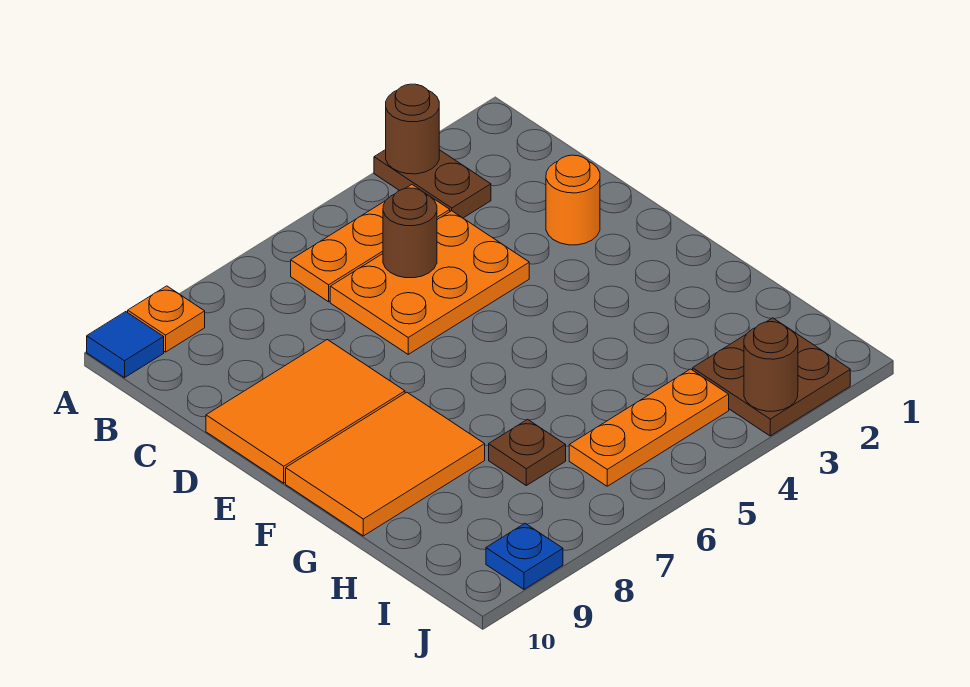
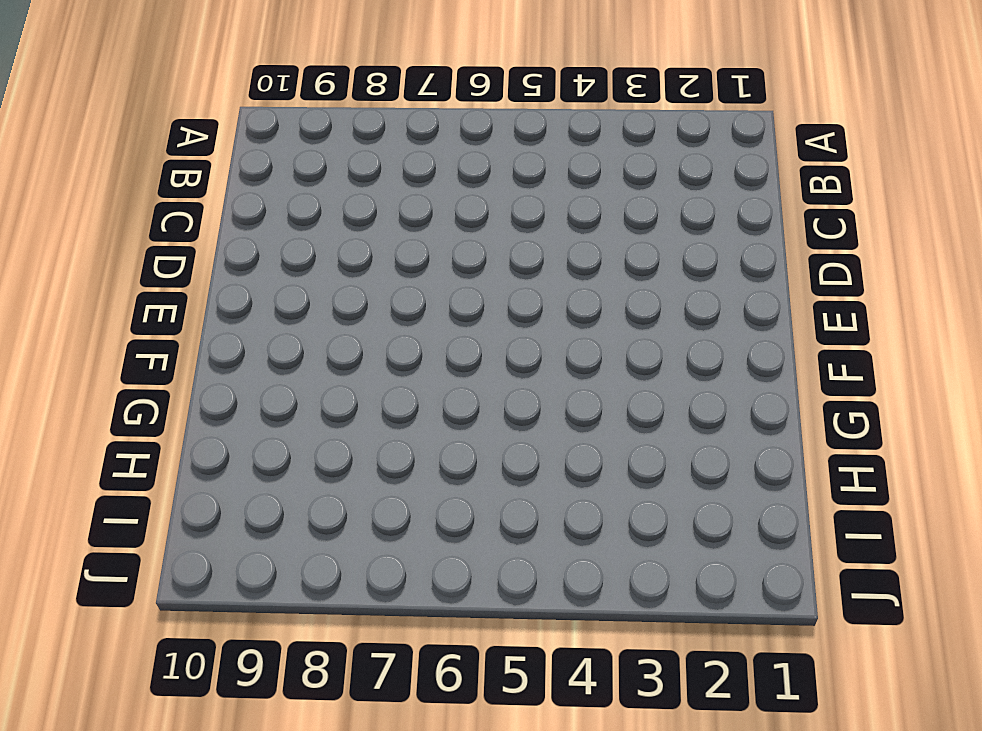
none -> brown 1x2 plate [374,150,491,218]
none -> orange 1x1 plate [128,286,205,352]
none -> blue 1x1 tile [87,312,164,378]

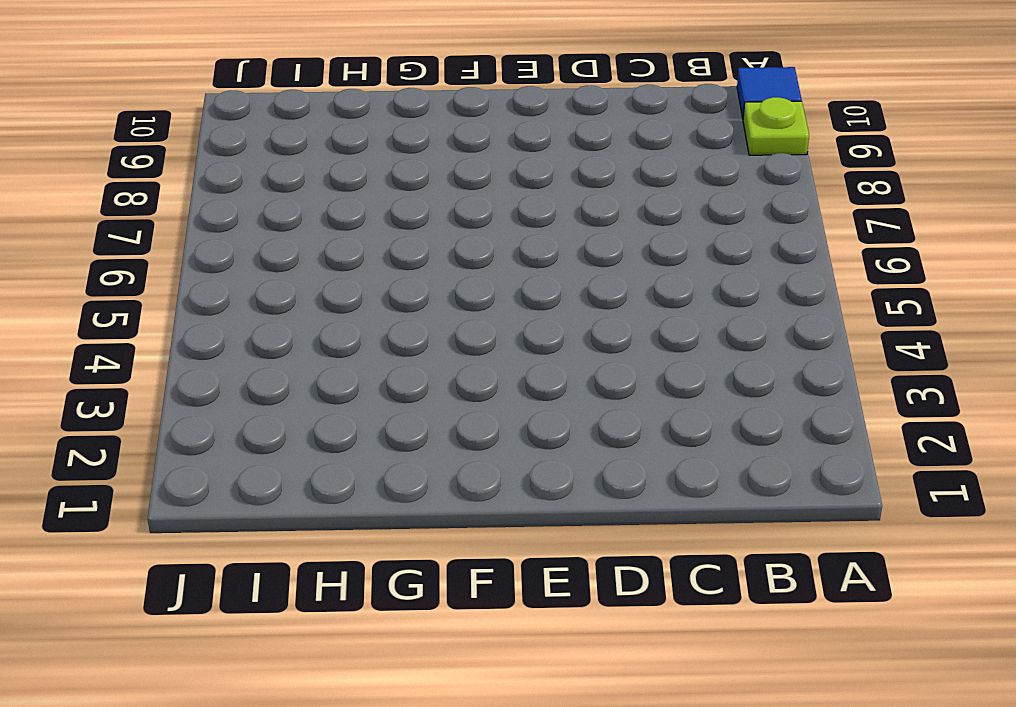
lime 1x1 plate [743,97,809,155] -> orange 1x1 plate [128,286,205,352]
none -> brown 1x2 plate [374,150,491,218]
none -> orange 1x3 plate [291,185,450,302]
none -> orange 2x3 plate [330,211,529,354]

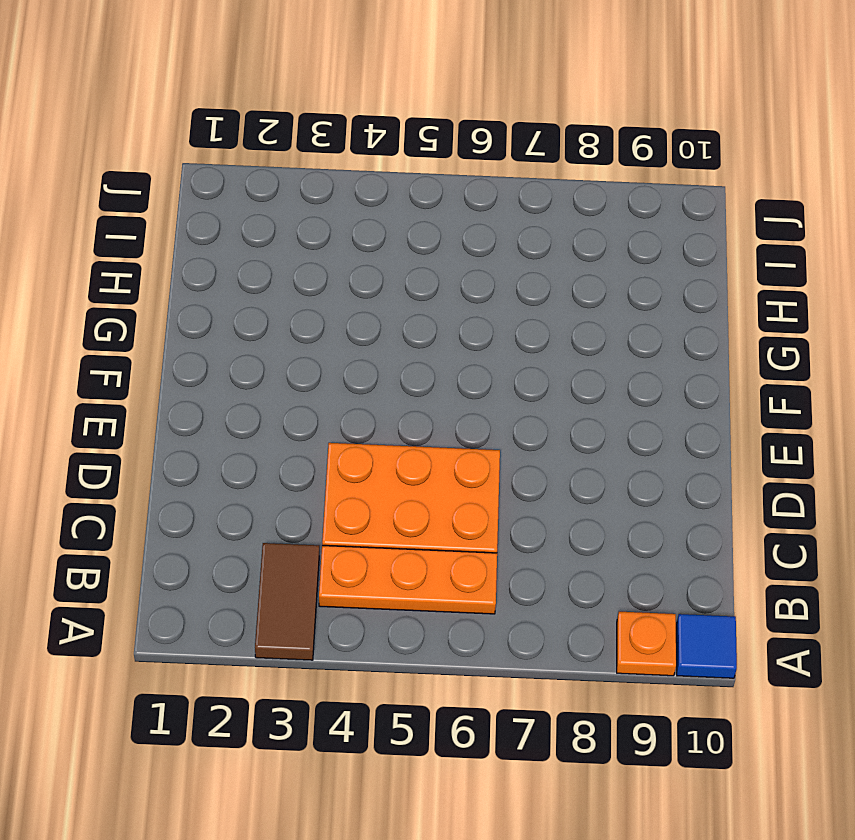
brown 1x2 tile [255,543,319,660] -> brown 1x2 plate [374,150,491,218]
none -> orange 1x1 round brick [546,155,600,245]
none -> orange 2x3 tile [206,340,405,483]
none -> orange 2x3 tile [286,392,485,536]

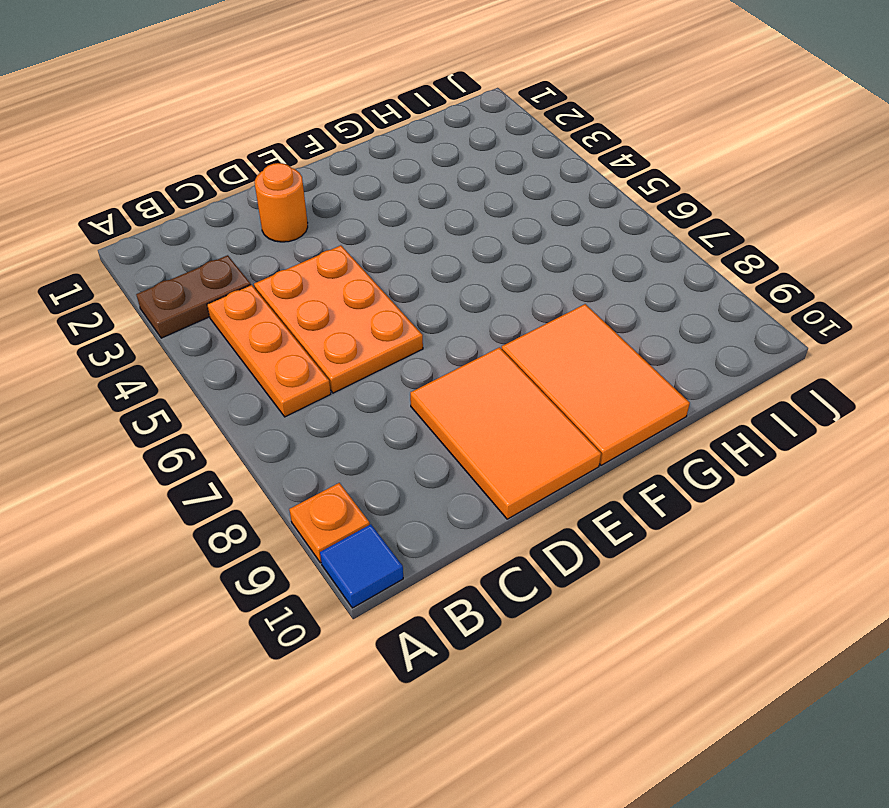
none -> brown 1x1 plate [489,419,566,486]
none -> brown 2x2 plate [693,318,850,436]
none -> orange 1x3 plate [569,369,729,486]

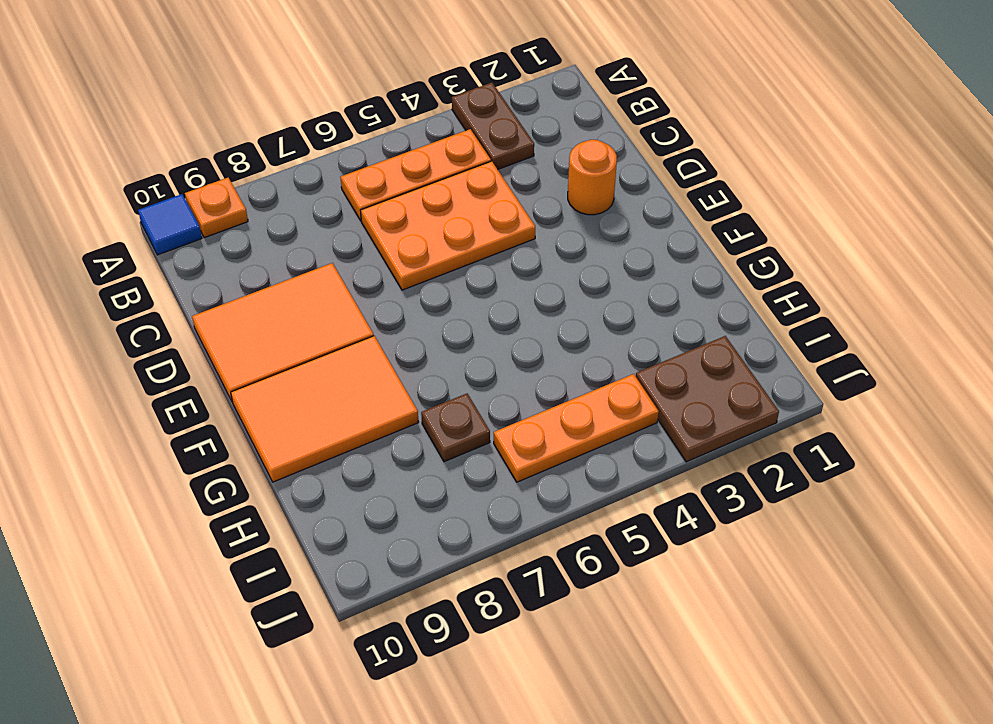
none -> blue 1x1 plate [486,523,563,589]
none -> brown 1x1 round brick [386,84,439,174]
none -> brown 1x1 round brick [383,188,437,278]

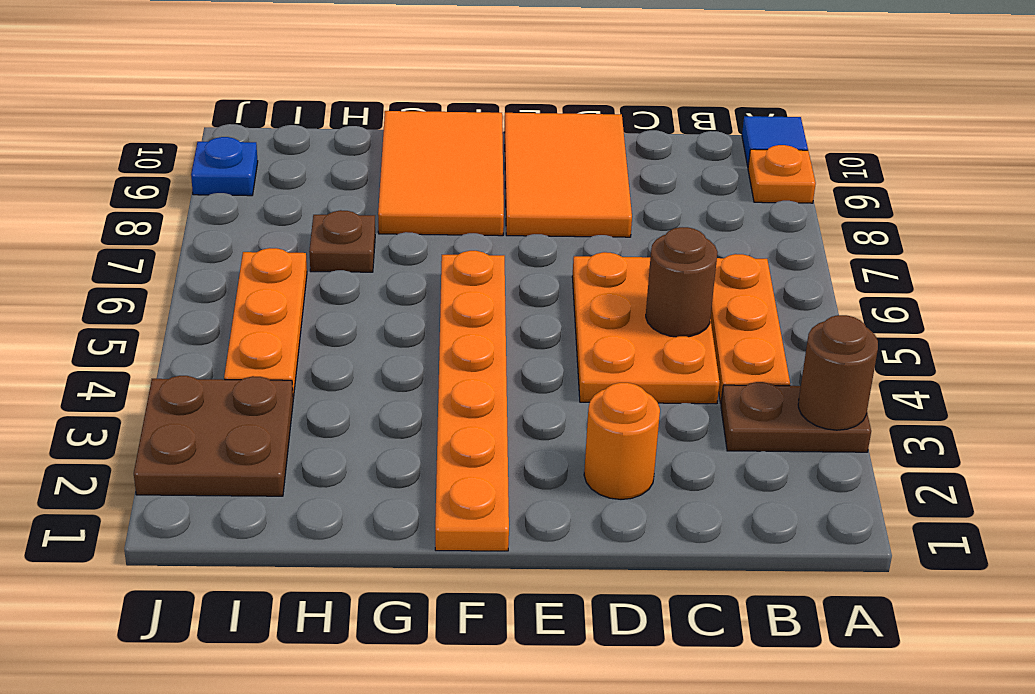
orange 1x6 plate [435,251,509,551] -> none
none -> brown 1x1 round brick [744,322,798,411]

